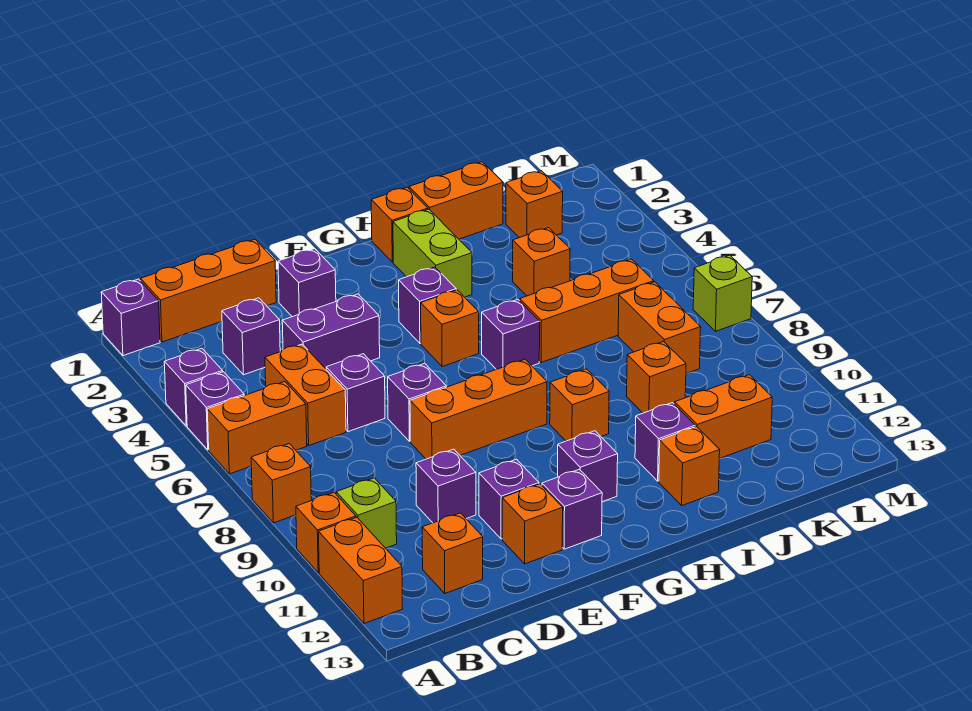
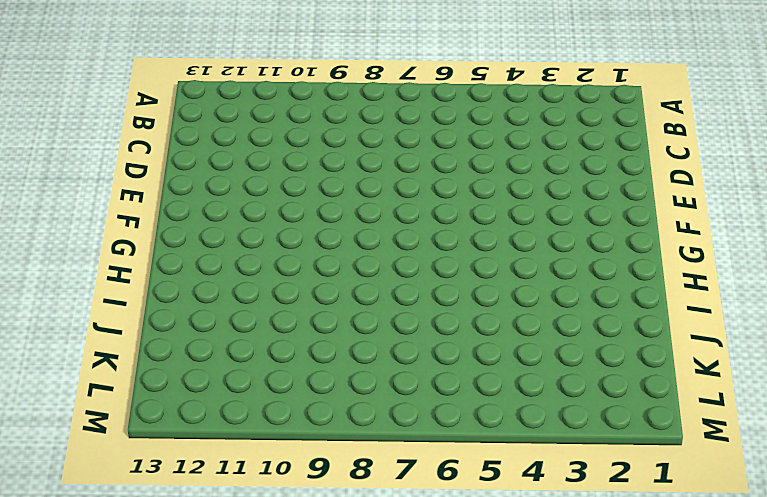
none -> purple 1x1 brick [101,279,160,356]
none -> purple 1x1 brick [164,348,223,426]
none -> purple 1x1 brick [186,372,244,450]
none -> orange 1x2 brick [207,382,307,474]

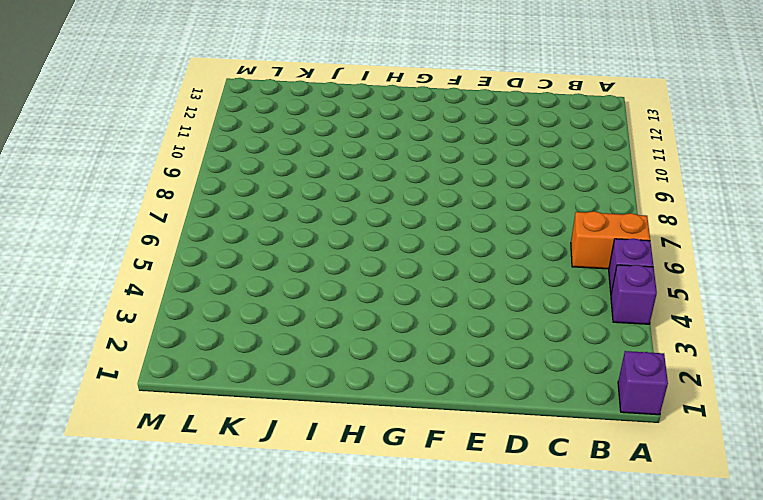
none -> orange 1x1 brick [251,444,311,523]
none -> orange 1x1 brick [296,493,356,573]
none -> orange 1x2 brick [319,517,403,624]
none -> orange 1x3 brick [141,239,276,342]

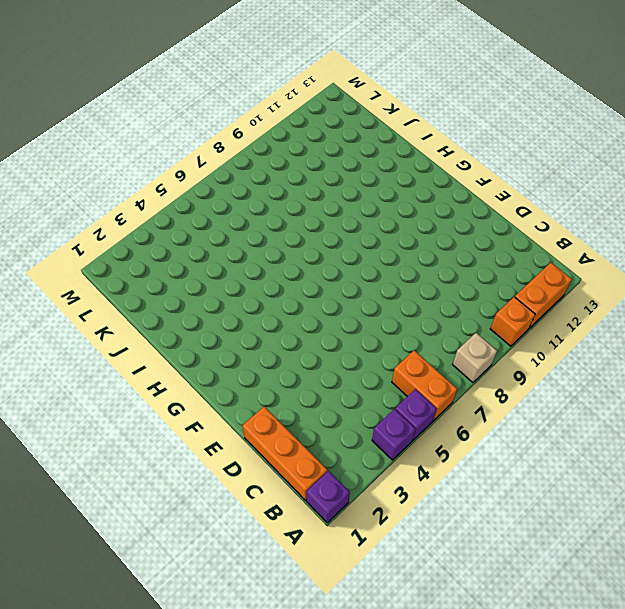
tan 1x1 brick [453,333,497,382] -> orange 1x1 brick [251,444,311,523]
none -> lime 1x1 brick [336,478,397,548]
none -> purple 1x1 brick [222,298,280,375]
none -> orange 1x2 brick [265,344,346,445]
none -> orange 1x1 brick [422,513,483,593]

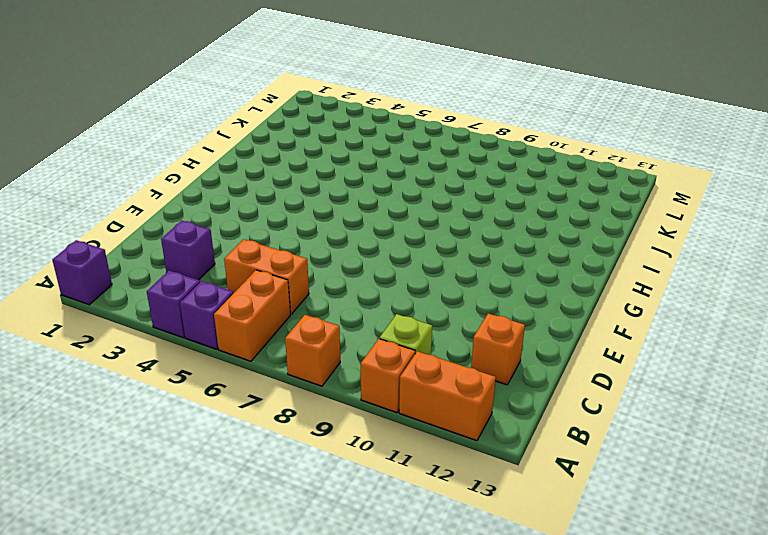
none -> orange 1x3 brick [141,239,276,342]
none -> purple 1x2 brick [282,294,380,369]
none -> purple 1x1 brick [326,354,385,432]
none -> purple 1x1 brick [416,449,476,523]

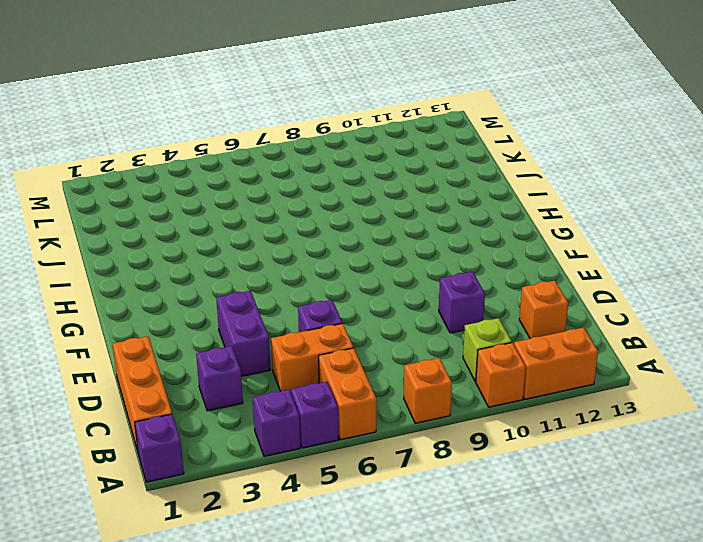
none -> purple 1x1 brick [278,249,336,317]
none -> purple 1x1 brick [388,363,446,441]
none -> orange 1x3 brick [410,359,547,459]
none -> purple 1x1 brick [479,459,539,539]

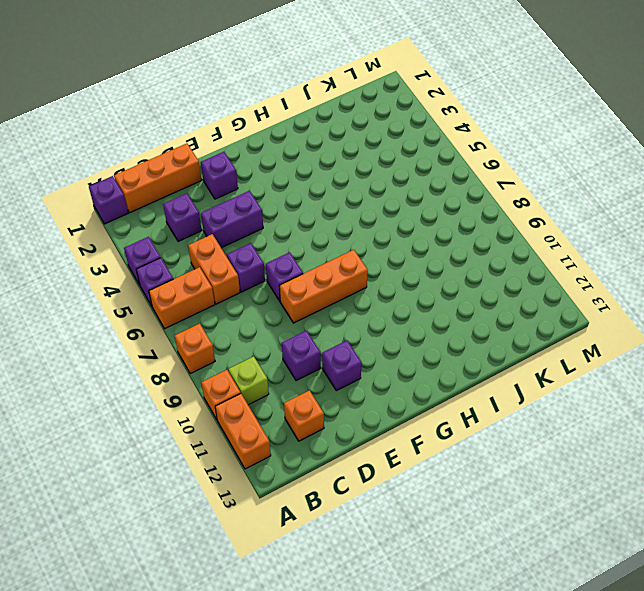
none -> orange 1x1 brick [502,484,563,564]
none -> purple 1x1 brick [542,469,602,549]
none -> purple 1x1 brick [399,267,456,343]
none -> orange 1x1 brick [421,290,479,367]

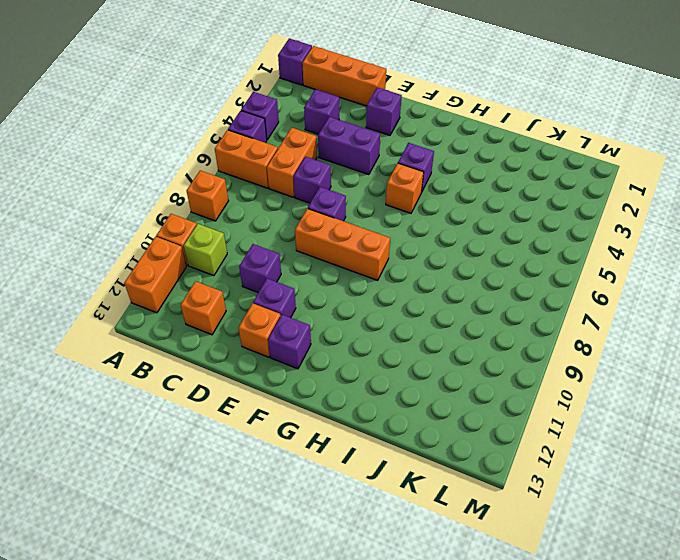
none -> purple 1x1 brick [558,431,618,502]
none -> orange 1x1 brick [371,187,428,262]
none -> lime 1x2 brick [393,209,472,297]
none -> purple 1x1 brick [482,299,540,369]

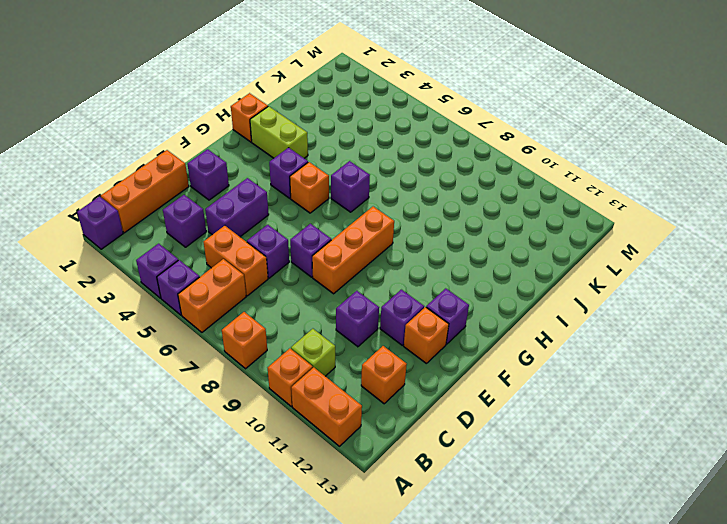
none -> purple 1x1 brick [558,431,618,502]
none -> orange 1x1 brick [550,369,609,441]
none -> orange 1x2 brick [409,162,503,239]
none -> orange 1x3 brick [520,259,654,362]

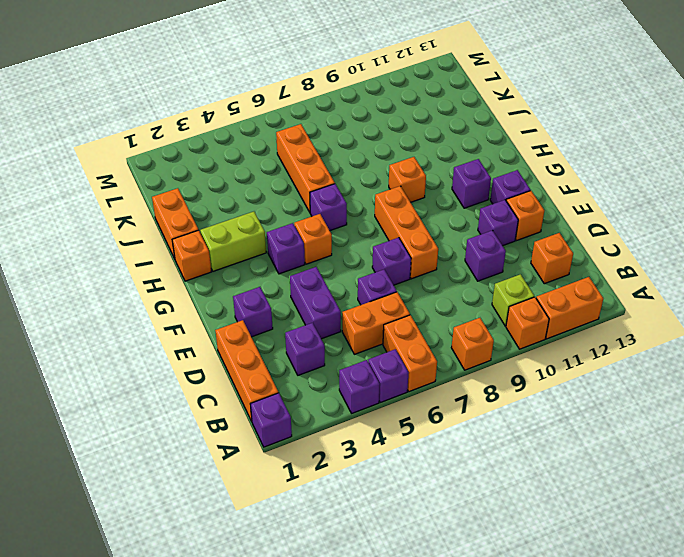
none -> purple 1x1 brick [635,403,695,481]
none -> orange 1x1 brick [659,427,720,505]
none -> orange 1x1 brick [513,228,570,296]
none -> orange 1x1 brick [627,342,686,413]

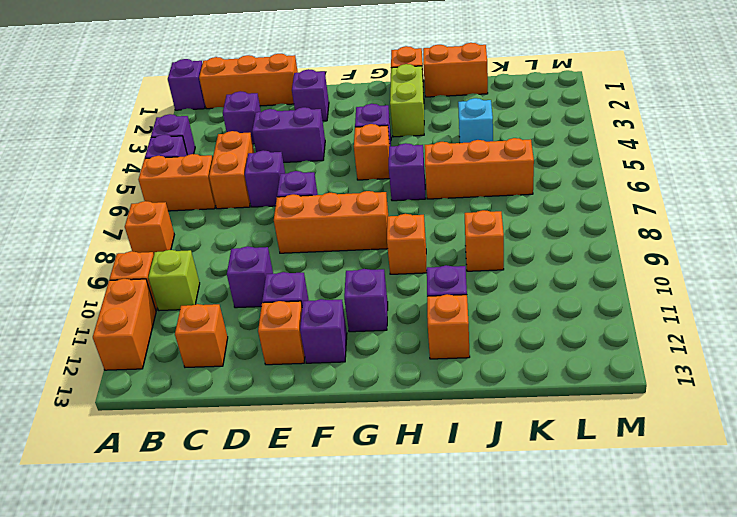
cyan 1x1 brick [458,98,493,143] -> orange 1x1 brick [513,228,570,296]
none -> orange 1x2 brick [674,375,772,459]
none -> orange 1x1 brick [506,171,563,238]
none -> orange 1x2 brick [618,282,701,374]
none -> lime 1x1 brick [693,255,752,331]

